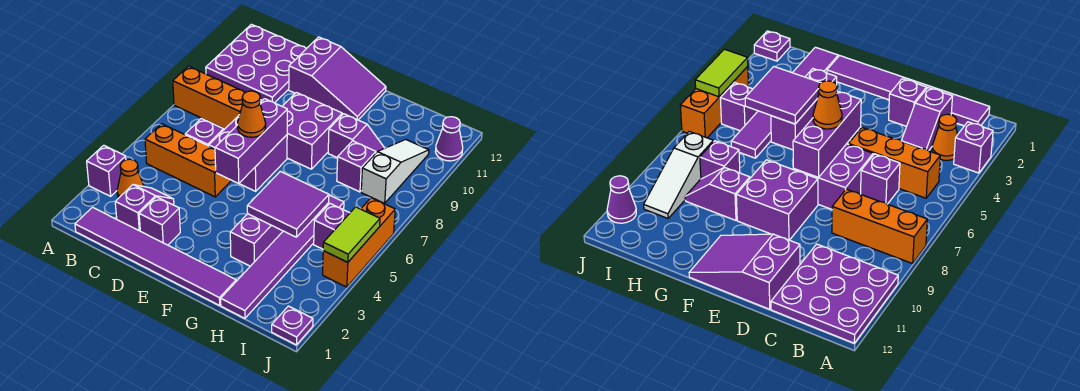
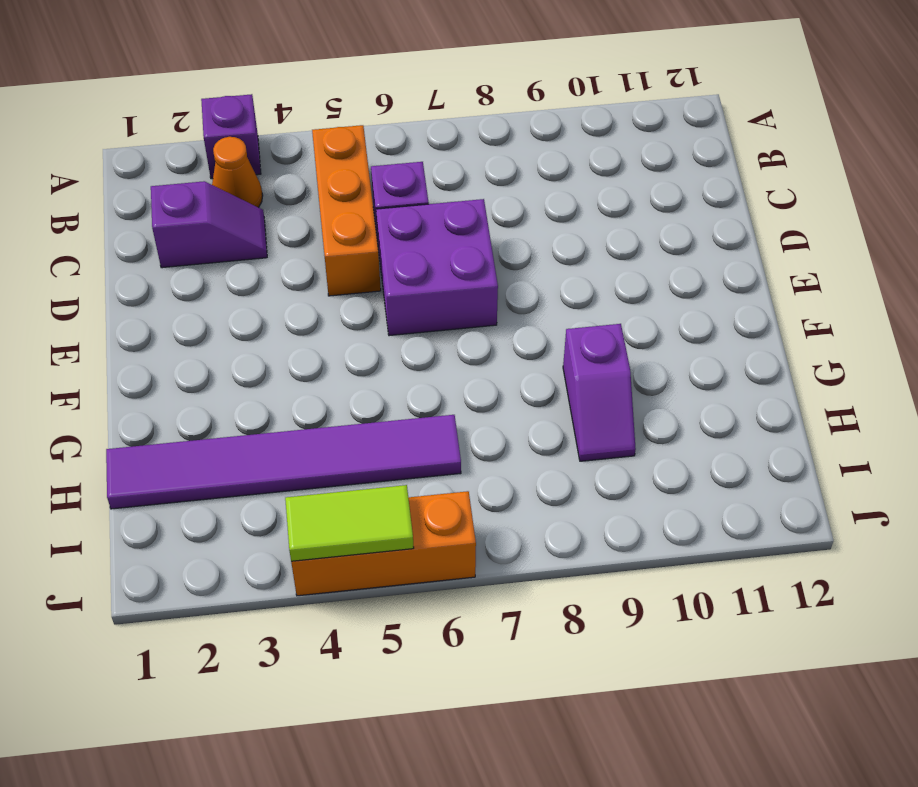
none -> orange 1x3 brick [173,66,246,129]
none -> purple 3x3 plate [206,24,306,103]
none -> purple 1x6 tile [75,207,236,305]

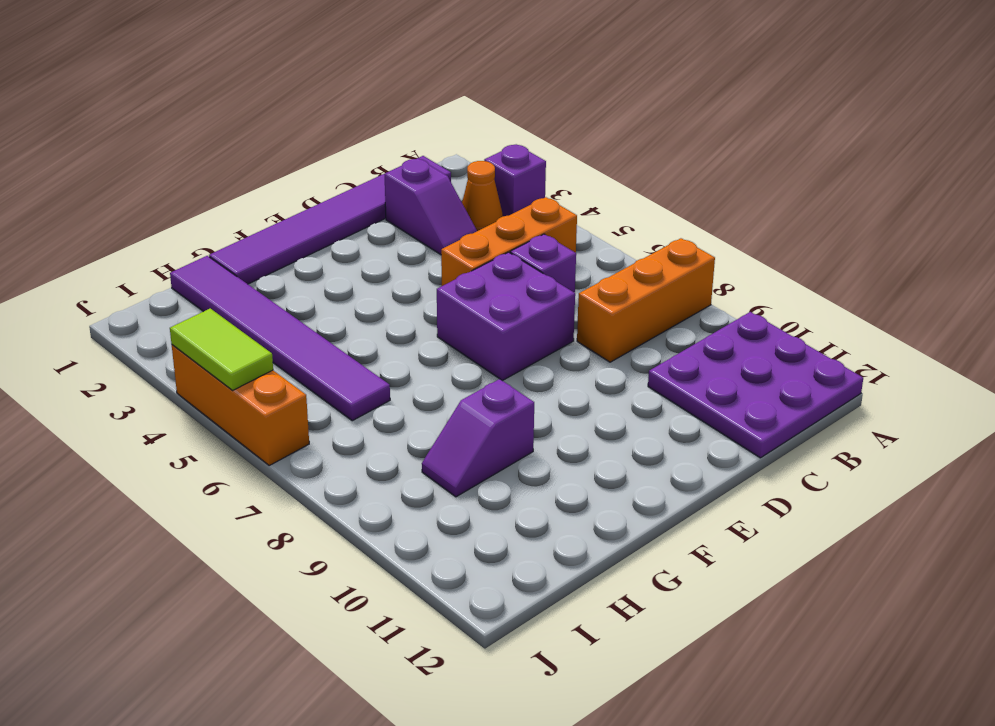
none -> purple 1x1 brick [139,197,180,245]
none -> purple 2x3 slope [289,37,386,120]
none -> purple 2x2 brick [282,93,342,169]

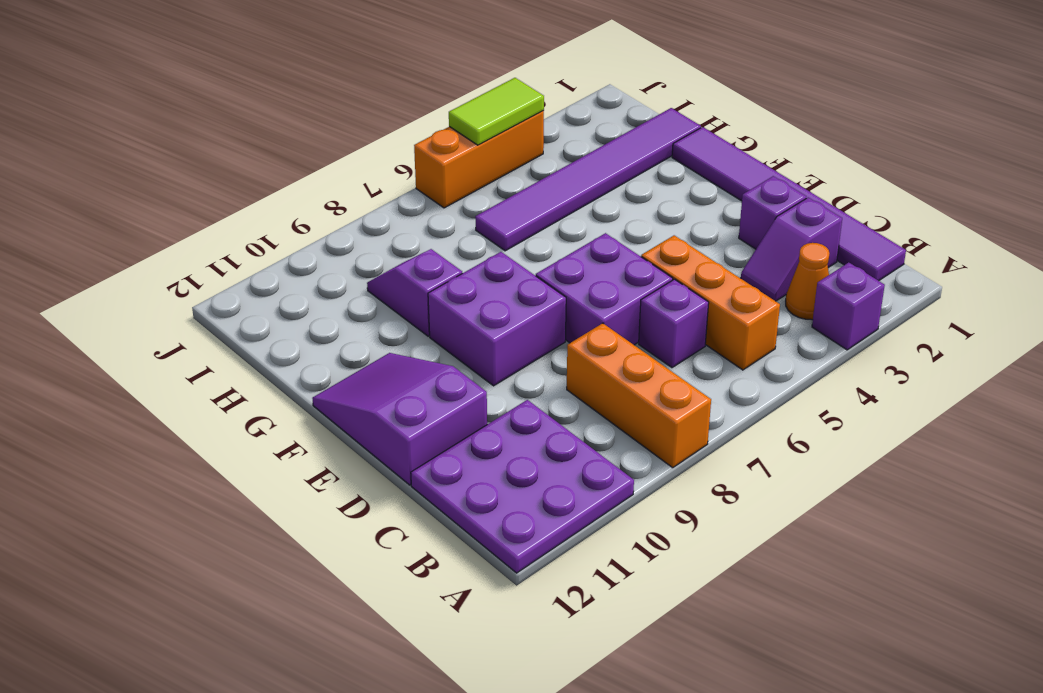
none -> purple 1x3 brick [230,214,283,266]
none -> purple 1x1 brick [337,141,376,192]
none -> purple 1x1 brick [314,204,350,249]

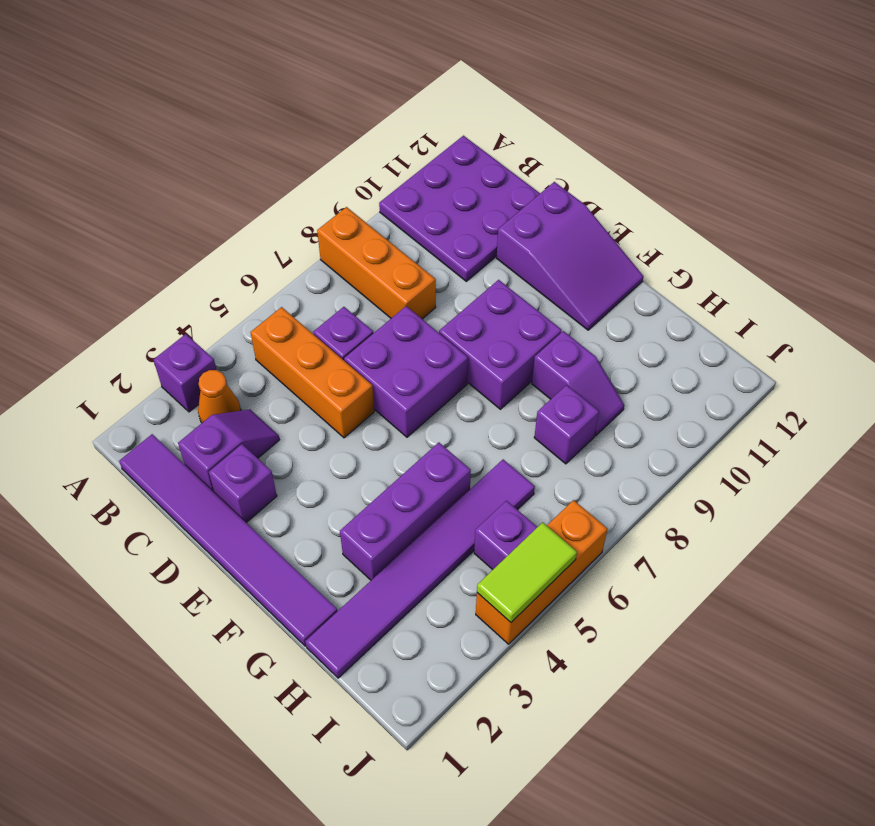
none -> white 1x3 slope [361,139,429,203]
none -> purple 1x1 plate [272,306,313,345]
none -> purple 1x1 cone [435,117,463,161]

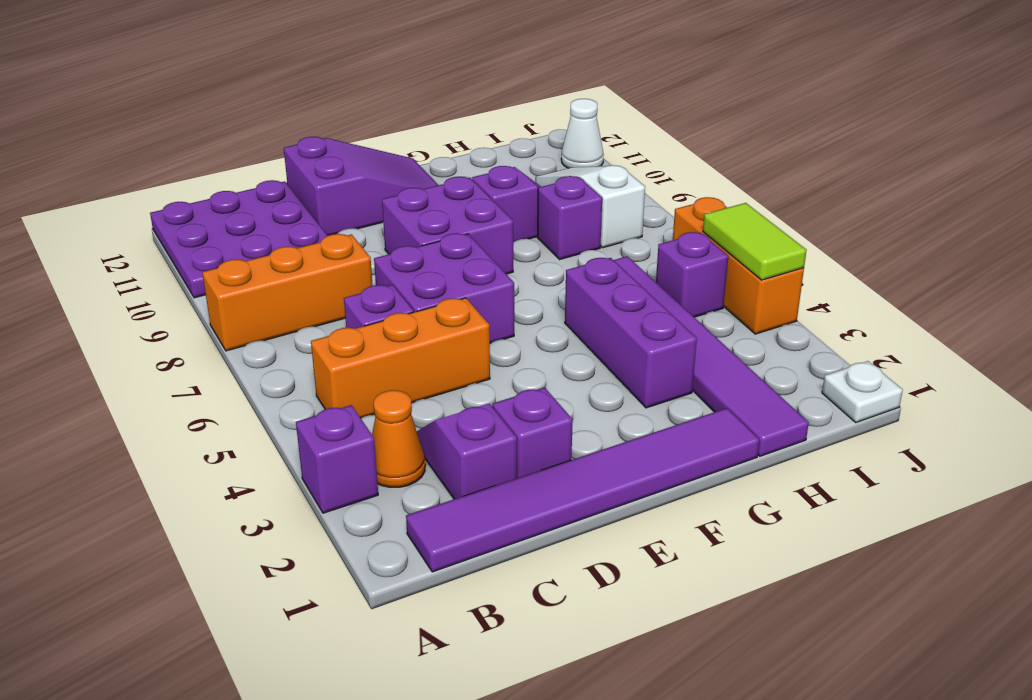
white 1x1 plate [822,361,903,422] -> purple 1x1 plate [272,306,313,345]
white 1x1 cone [561,99,604,168] -> purple 1x1 cone [435,117,463,161]
none -> purple 1x3 brick [215,99,287,183]
none -> purple 2x2 tile [247,171,329,237]
none -> orange 1x1 cone [238,91,266,137]

